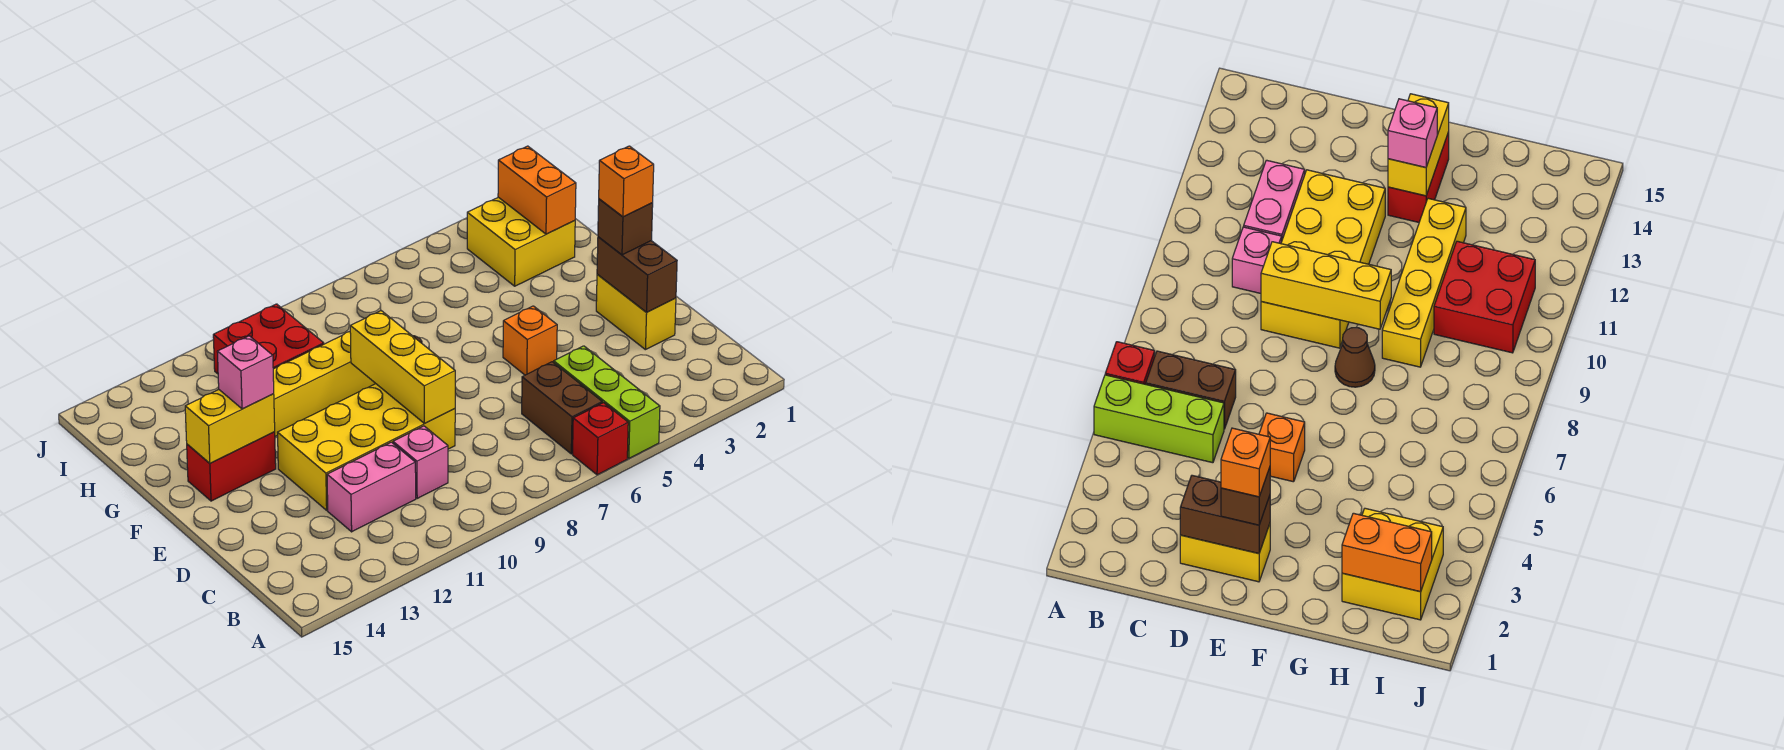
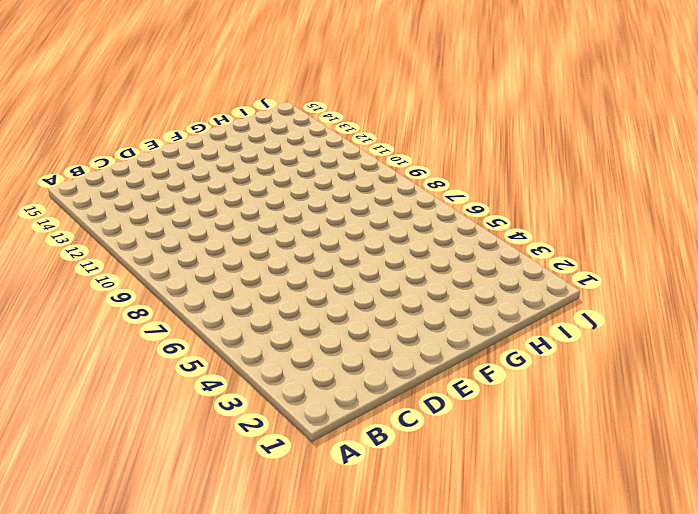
none -> lime 1x3 brick [554,346,660,458]
none -> red 1x1 brick [573,403,628,475]
none -> brown 1x2 brick [522,362,602,454]

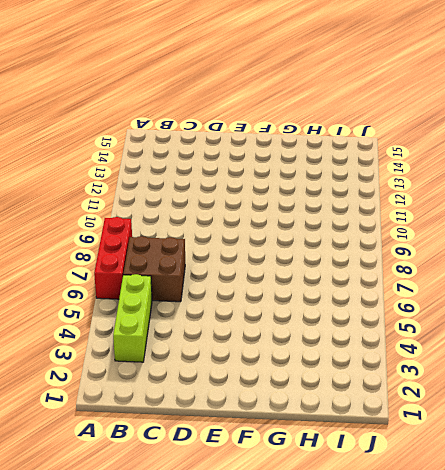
red 1x3 brick [94,217,132,299] -> red 1x1 brick [573,403,628,475]
lime 1x3 brick [113,274,152,362] -> lime 1x3 brick turned to [554,346,660,458]
brown 2x2 brick [123,236,185,302] -> brown 1x2 brick [522,362,602,454]
none -> pink 1x1 brick [393,426,448,498]
none -> pink 1x2 brick [327,442,416,532]
none -> yellow 1x2 brick [596,275,676,350]

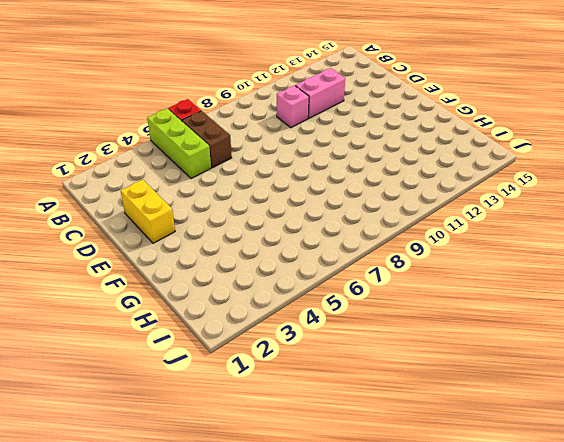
none -> yellow 2x4 brick [278,384,455,510]
none -> orange 1x1 brick [503,306,557,375]
none -> brown 1x1 cone [1335,328,1375,387]

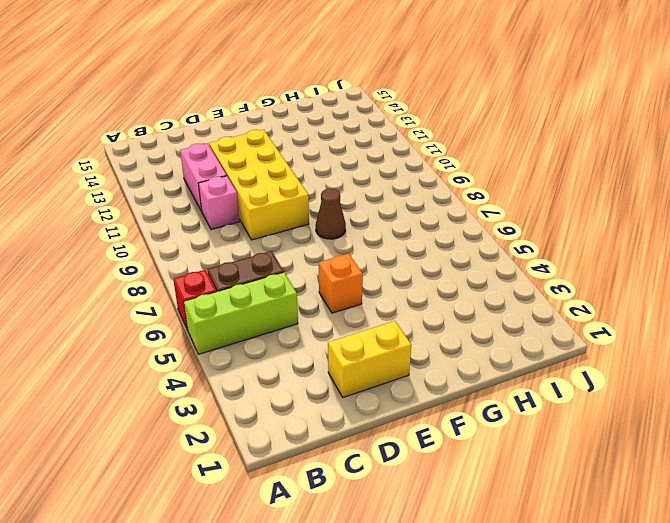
none -> red 1x2 brick [187,432,276,501]
none -> yellow 1x4 brick [273,332,376,436]
none -> yellow 2x2 brick [467,197,575,286]

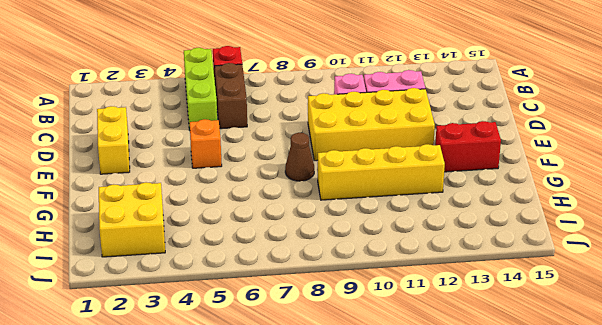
none -> red 2x2 brick [213,304,324,374]
none -> brown 1x2 brick [597,237,677,312]
none -> yellow 1x3 brick [350,311,455,423]

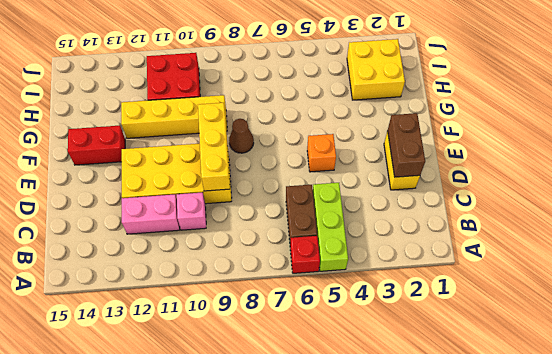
none -> yellow 1x2 brick [185,390,275,463]
none -> orange 1x2 brick [498,146,576,234]
none -> brown 1x1 brick [598,199,653,255]

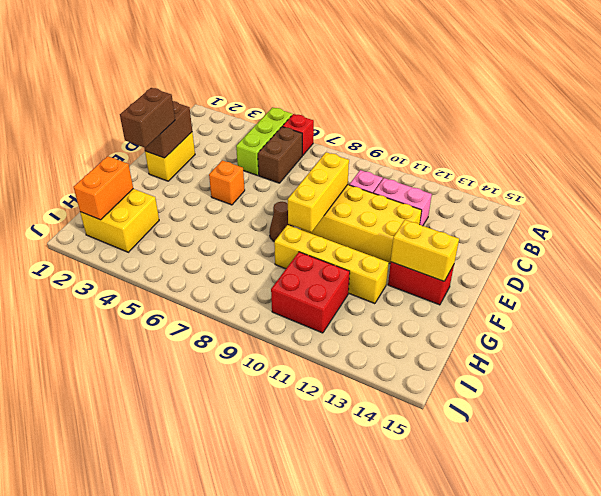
brown 1x2 brick [120,88,175,148] -> brown 1x1 brick [598,199,653,255]
none -> pink 1x1 brick [217,336,274,409]
none -> orange 1x1 brick [599,146,654,217]

